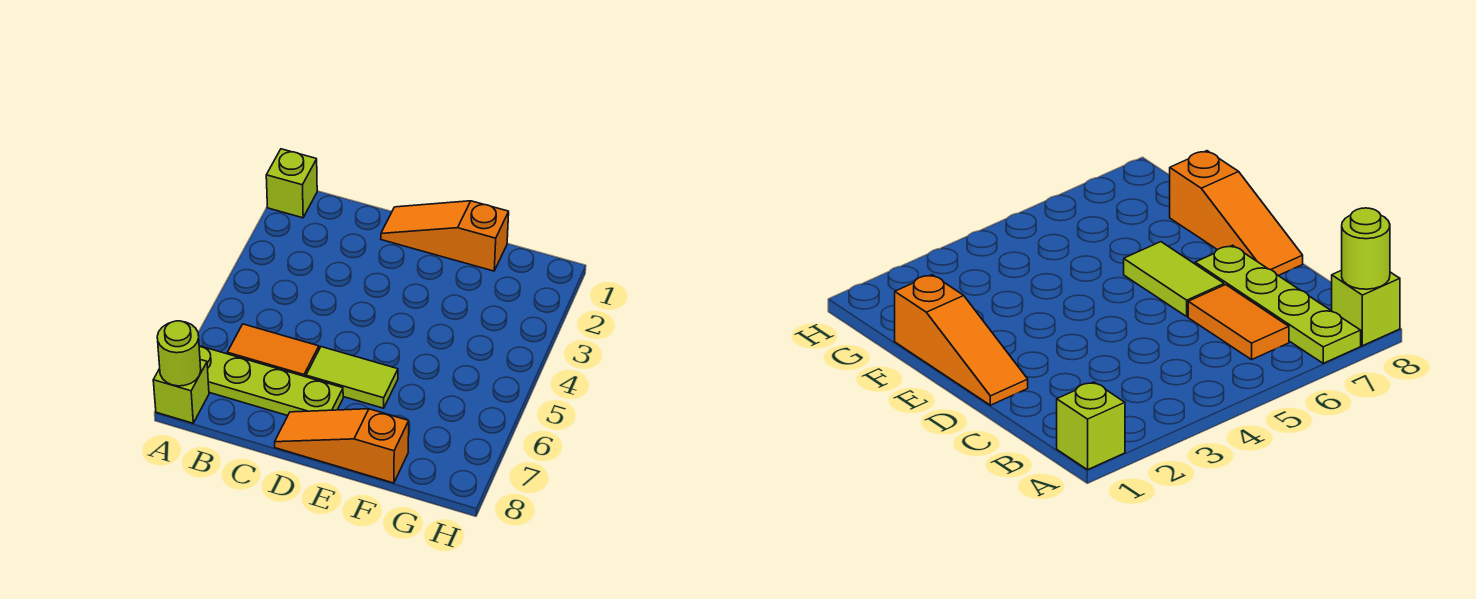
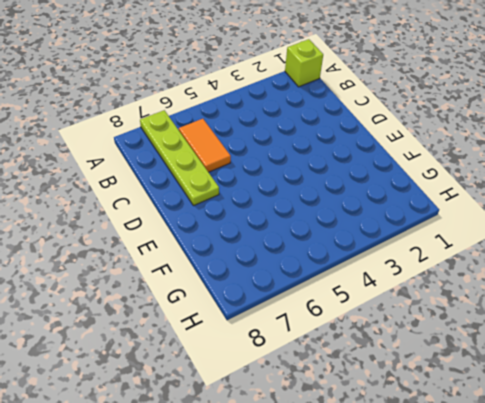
none -> lime 1x1 brick [153,360,209,423]
none -> orange 1x3 slope [381,201,509,271]

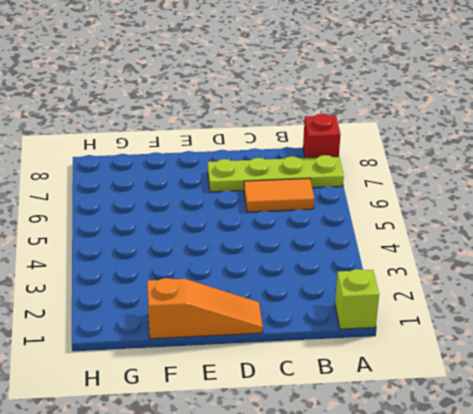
red 1x1 brick [303,114,341,158] -> lime 1x1 brick [153,360,209,423]
none -> lime 1x2 tile [306,347,398,408]
none -> orange 1x3 slope [275,409,409,483]

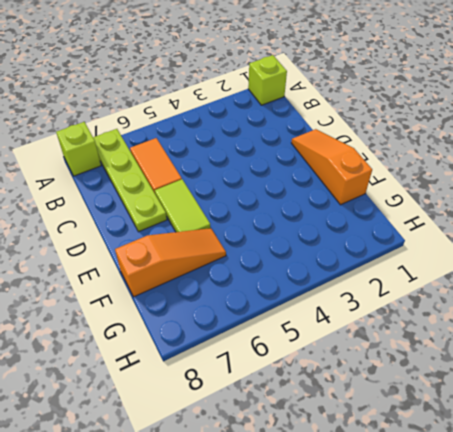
orange 1x3 slope [115,228,226,297] -> orange 1x3 slope turned to [275,409,409,483]
none -> lime 1x1 round brick [157,321,201,386]

